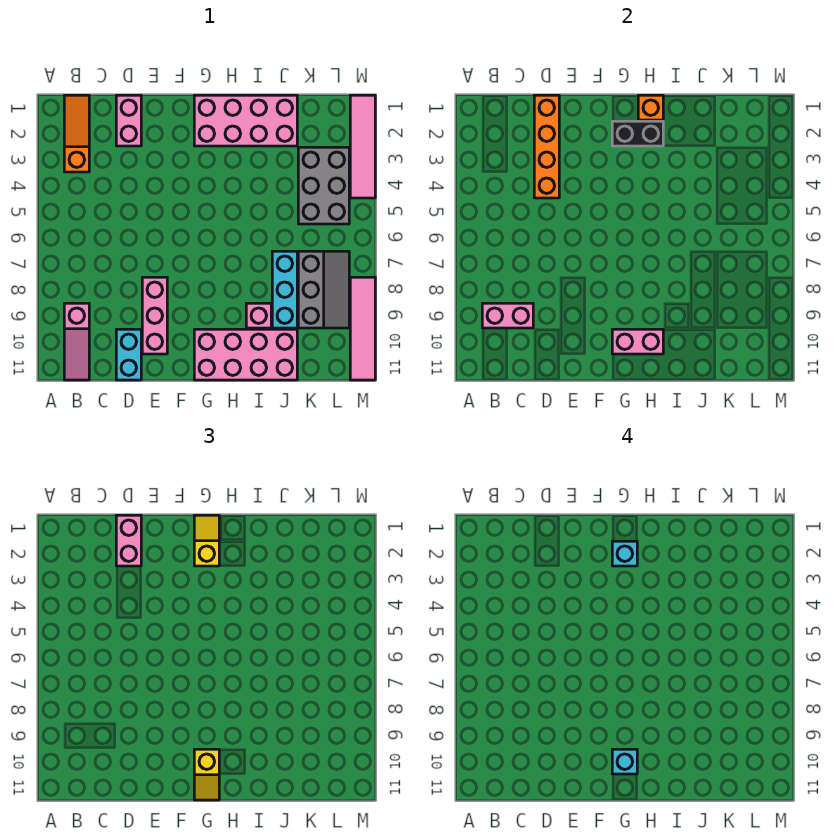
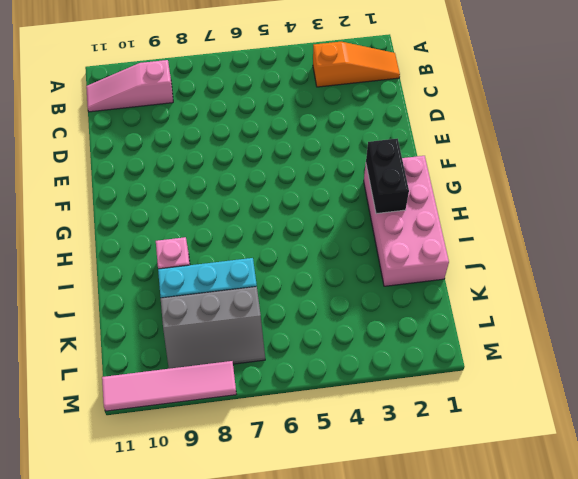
none -> pink 1x2 brick [116,95,141,146]
none -> cyan 1x2 brick [116,329,141,380]
none -> pink 1x3 brick [142,277,167,354]

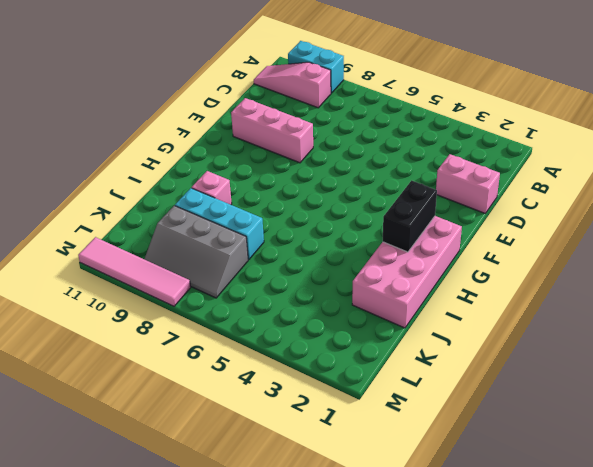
cyan 1x2 brick [288,41,344,93] -> cyan 1x2 brick moved to [116,329,141,380]
none -> orange 1x3 slope [64,95,89,172]
none -> pink 2x4 brick [194,329,297,380]
none -> grey 2x3 brick [298,147,349,224]

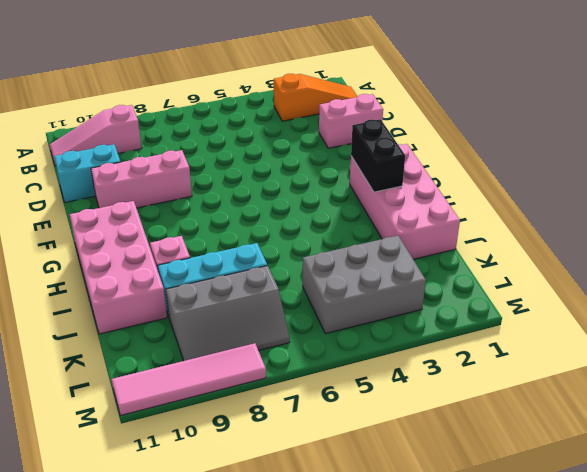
none -> pink 1x4 tile [350,95,375,198]
none -> pink 1x2 brick [482,303,533,328]
none -> orange 1x4 brick [534,95,559,198]

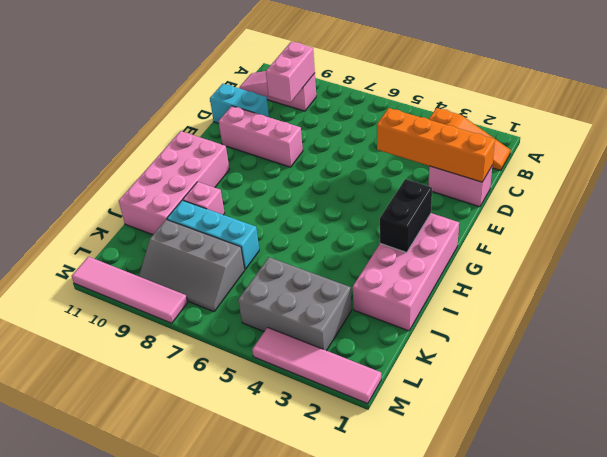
none -> pink 1x2 brick [612,329,663,354]
none -> orange 1x1 brick [638,95,663,120]
none -> pink 1x2 brick [116,515,141,566]

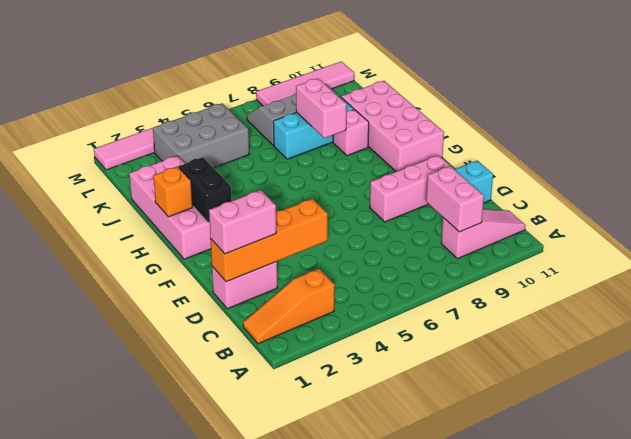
pink 1x2 brick [296,78,347,138] -> pink 1x2 brick moved to [612,329,663,354]
none -> yellow 1x2 slope [194,515,219,566]
none -> yellow 1x2 slope [194,749,219,800]
none -> cyan 1x1 brick [612,541,637,566]

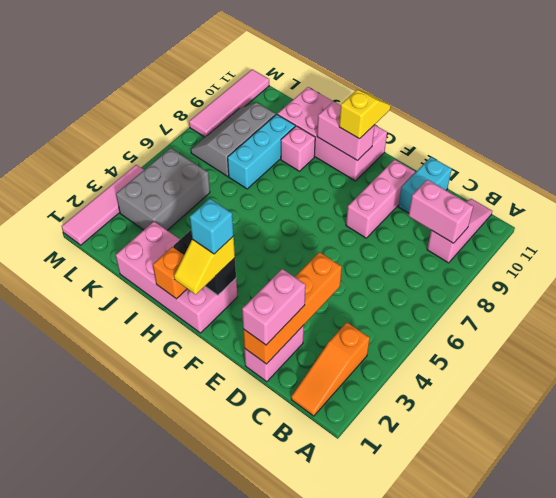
none -> cyan 1x1 brick [612,749,637,774]

